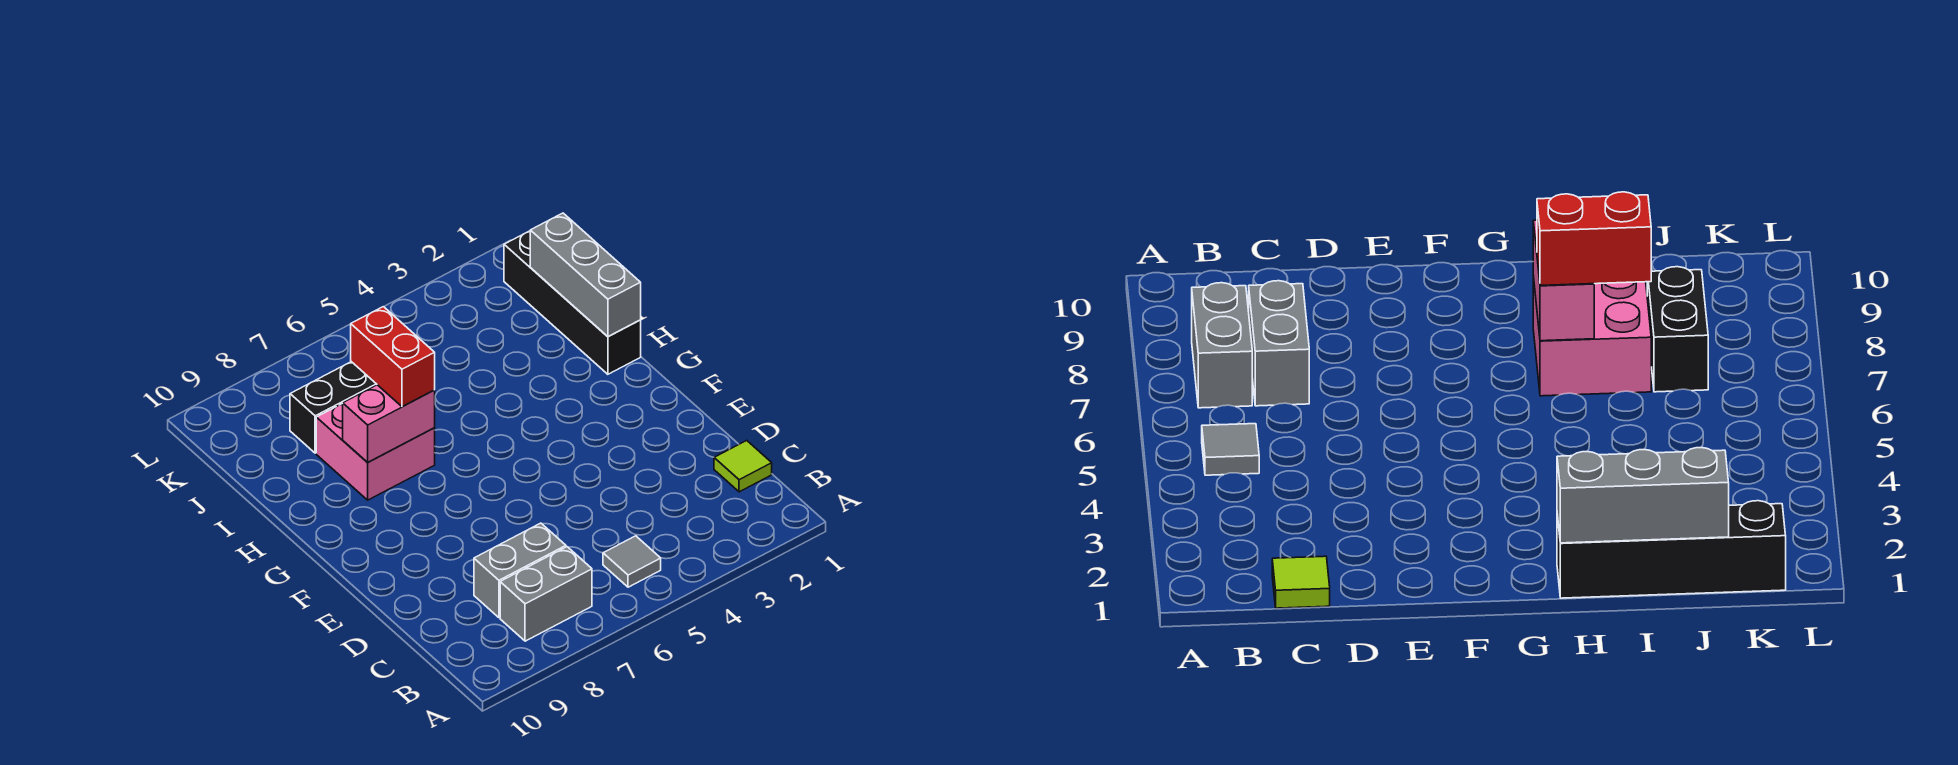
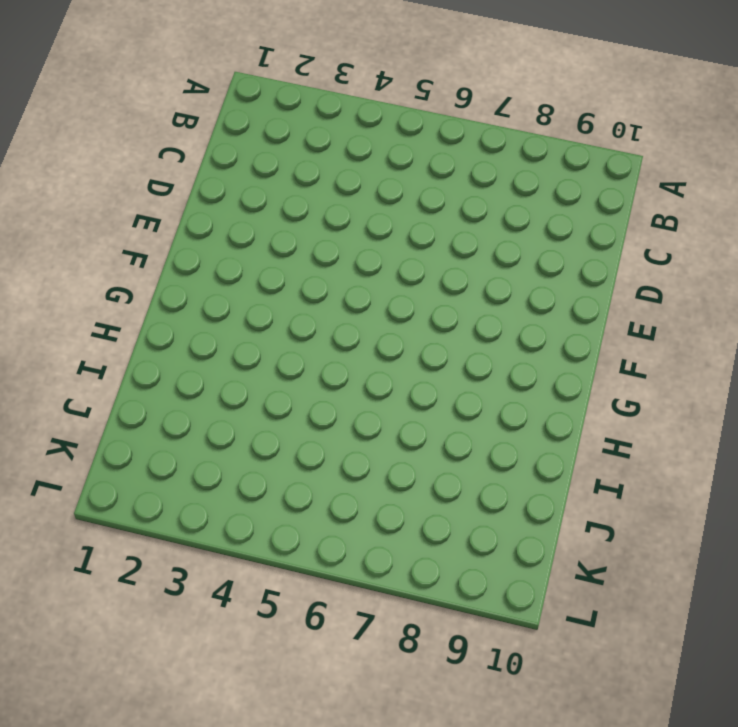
none -> grey 1x1 tile [603,536,661,587]
none -> grey 1x2 brick [500,547,592,641]

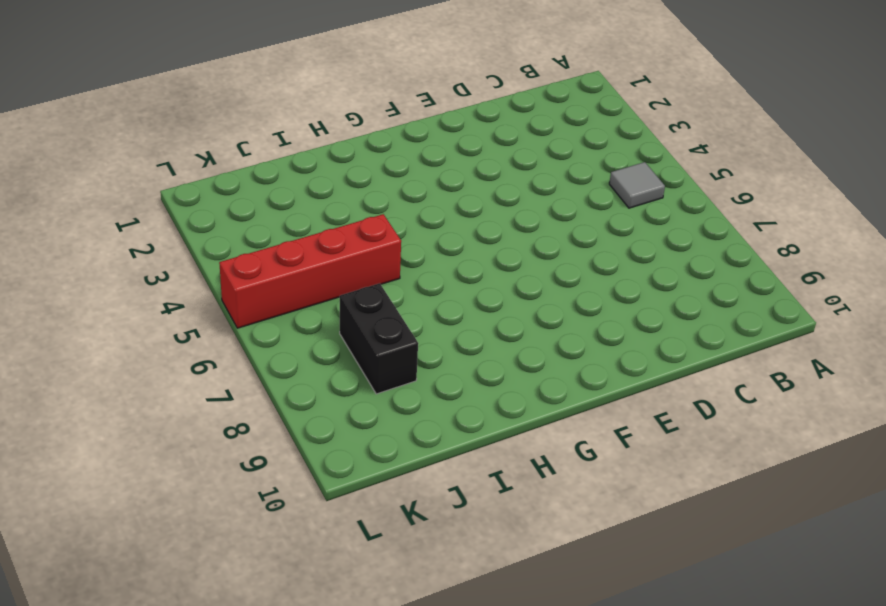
red 1x4 brick [219,214,401,328] -> none
none -> grey 1x2 brick [500,547,592,641]
none -> lime 1x1 tile [714,441,772,492]

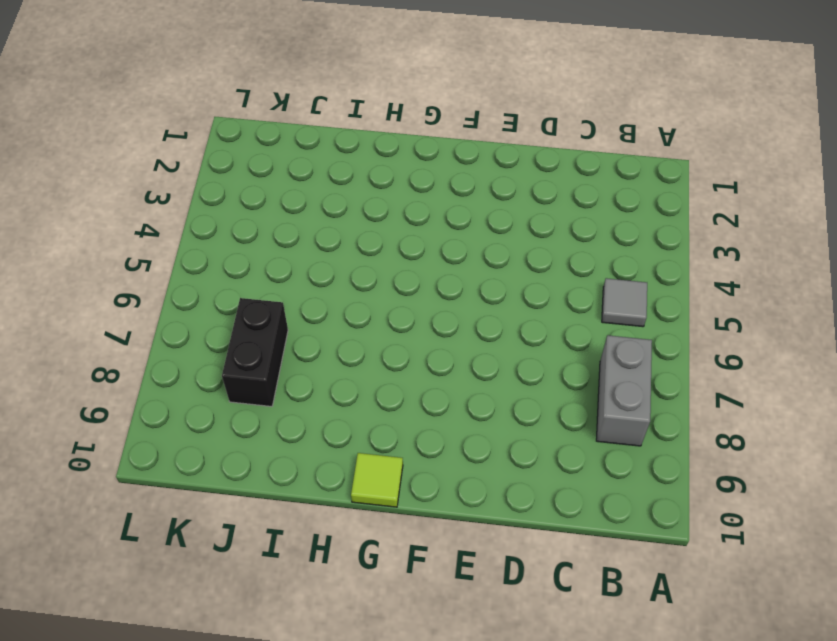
lime 1x1 tile [351,453,403,507] -> lime 1x1 tile moved to [714,441,772,492]
none -> grey 1x2 brick [474,523,566,618]
none -> black 1x4 brick [504,231,641,374]

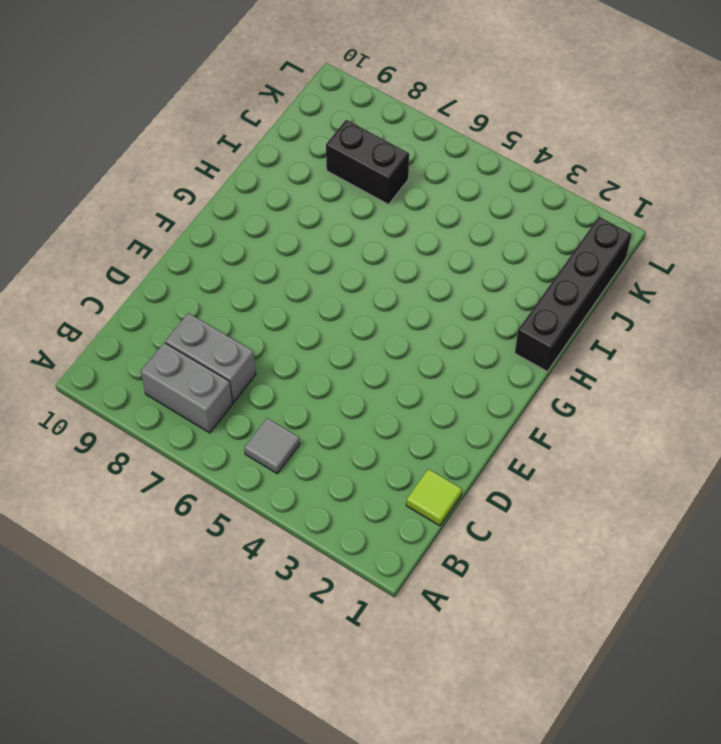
none -> pink 2x2 brick [316,403,435,500]
none -> grey 1x3 brick [530,213,641,337]

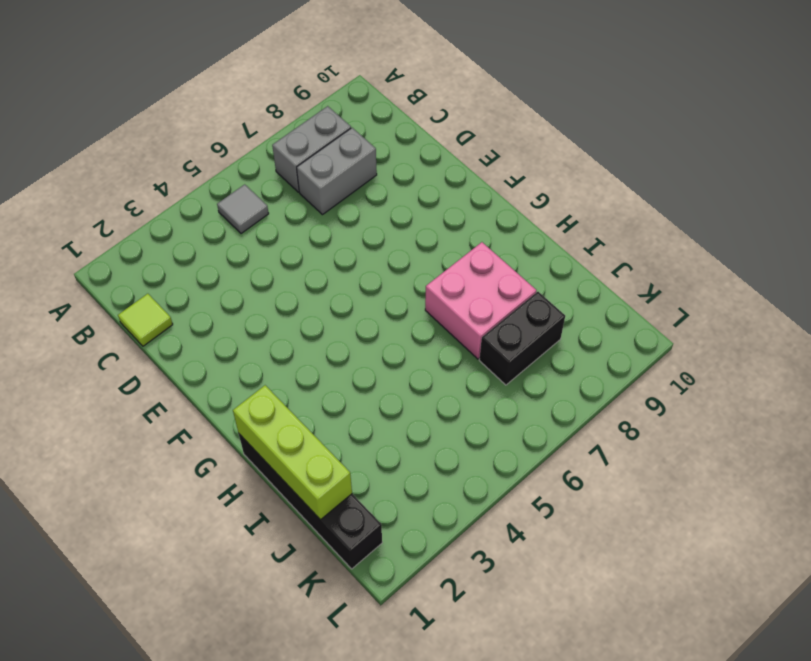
lime 1x3 brick [233,385,352,520] -> grey 1x3 brick [530,213,641,337]
none -> pink 1x2 brick [343,385,435,462]
none -> red 1x2 brick [351,307,435,407]

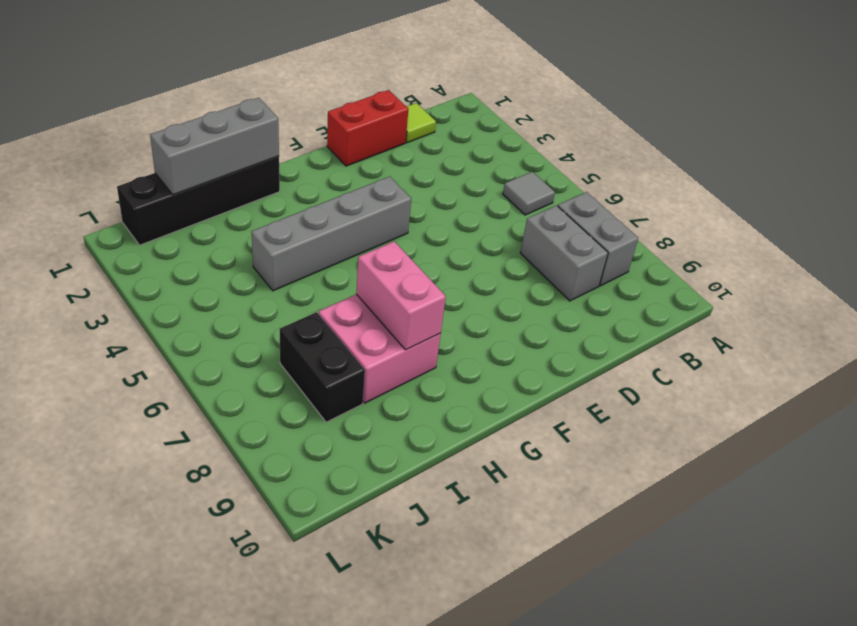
red 1x2 brick [327,90,408,166] -> red 1x2 brick moved to [351,307,435,407]
grey 1x4 brick [251,176,411,291] -> none

